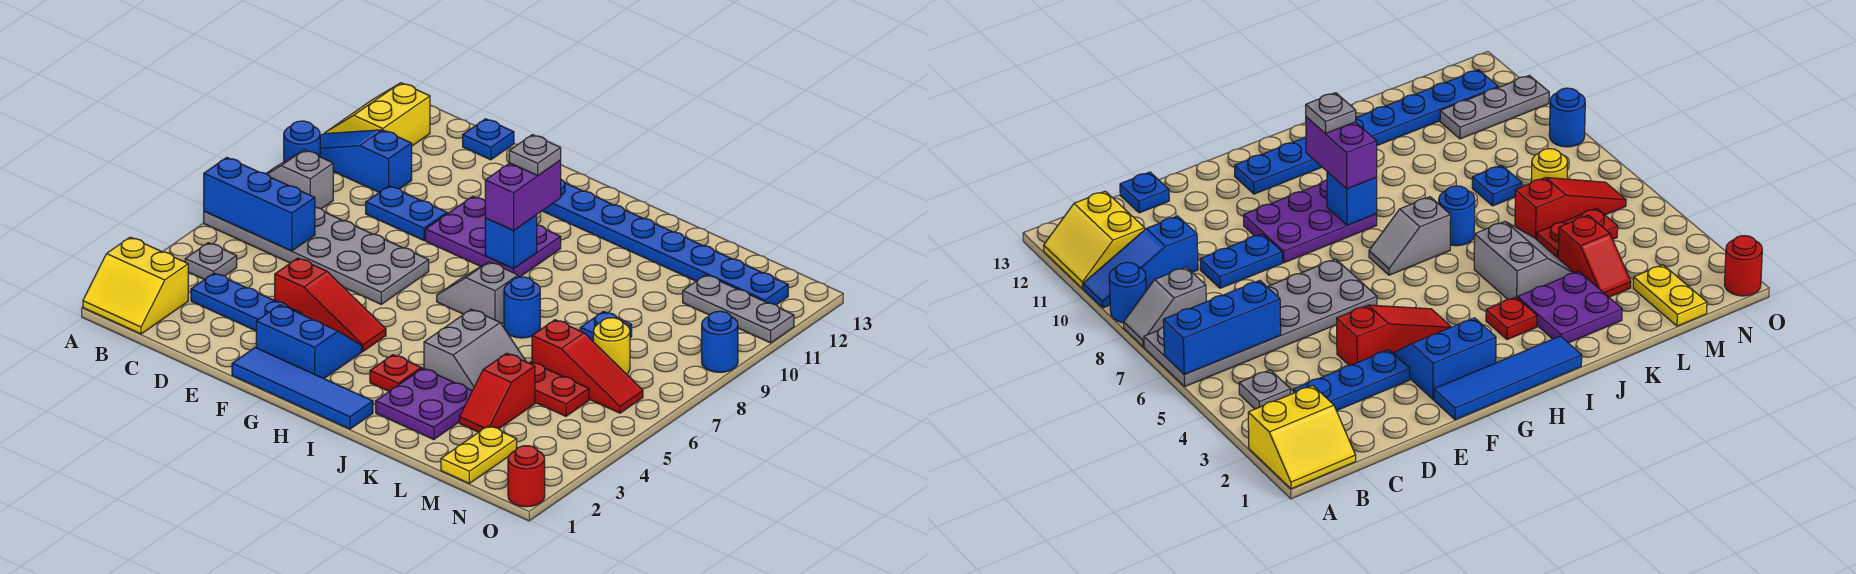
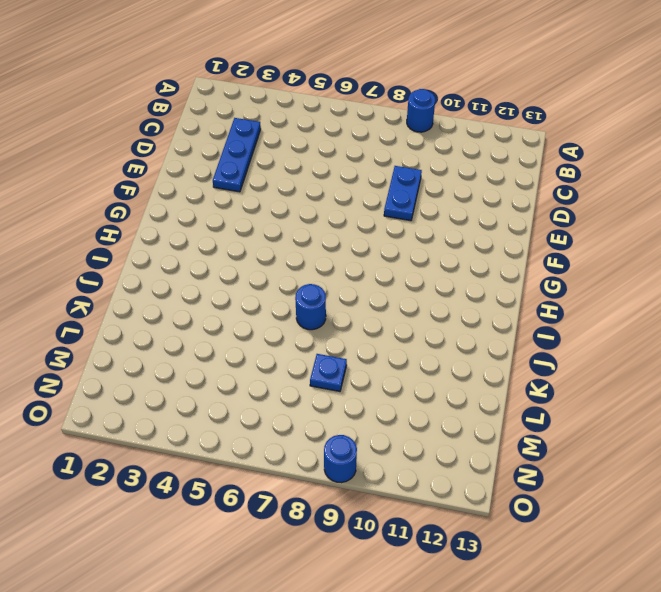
none -> yellow 2x2 slope [83,237,188,334]
none -> grey 2x6 plate [204,207,429,304]
none -> grey 1x2 slope [267,150,333,209]
none -> blue 1x3 slope [320,130,412,192]

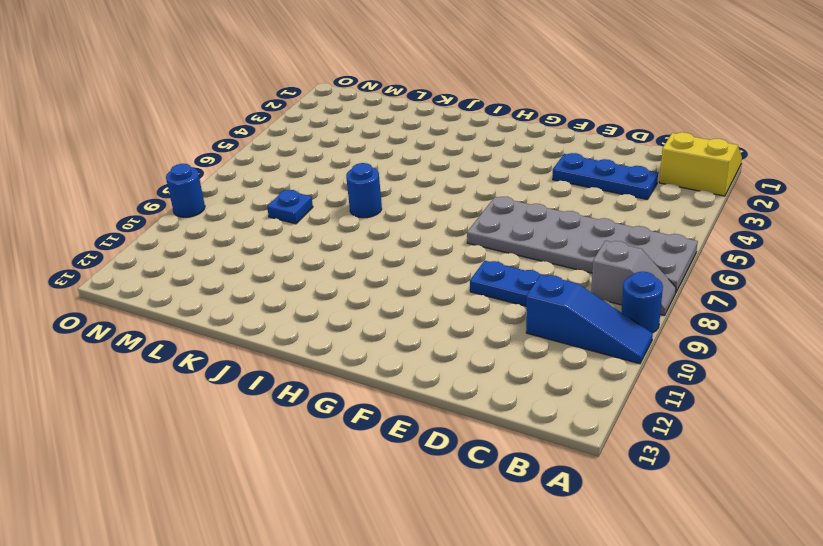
none -> yellow 2x2 slope [325,83,430,146]
none -> grey 1x1 plate [185,243,237,280]
none -> blue 1x1 plate [463,119,514,160]
none -> red 1x3 slope [275,258,386,352]

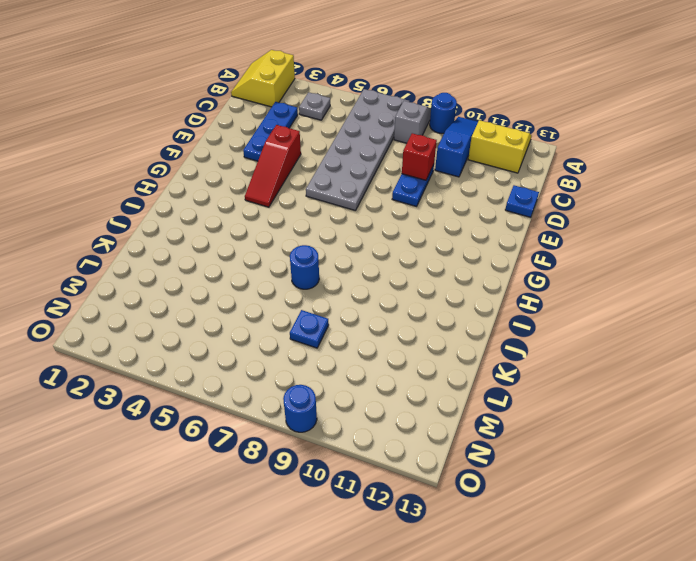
red 1x1 brick [402,133,437,180] -> none
none -> blue 1x4 tile [232,347,373,429]
none -> blue 2x2 slope [256,305,362,378]
none -> purple 2x3 plate [425,196,561,277]
none -> blue 1x8 plate [543,180,788,305]

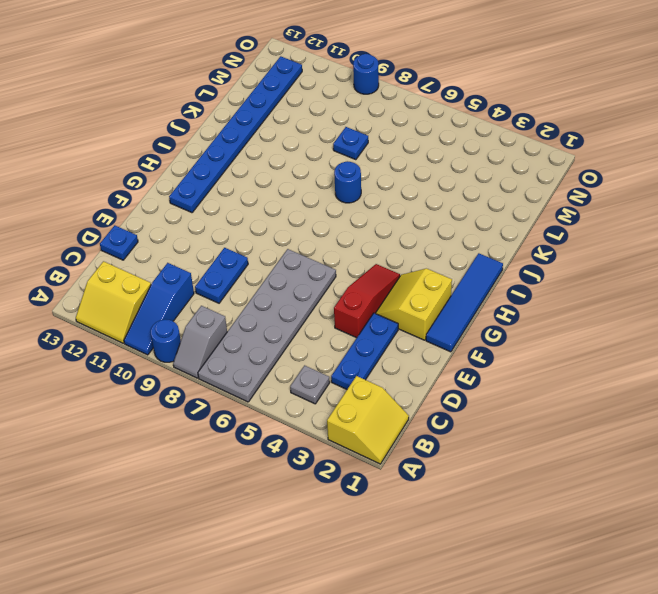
yellow 2x2 slope [375,269,452,340] -> blue 2x2 slope [256,305,362,378]
none -> purple 2x3 plate [425,196,561,277]
none -> grey 1x2 slope [437,262,518,324]
none -> red 1x1 plate [370,355,421,391]
none -> purple 2x2 plate [376,368,472,440]

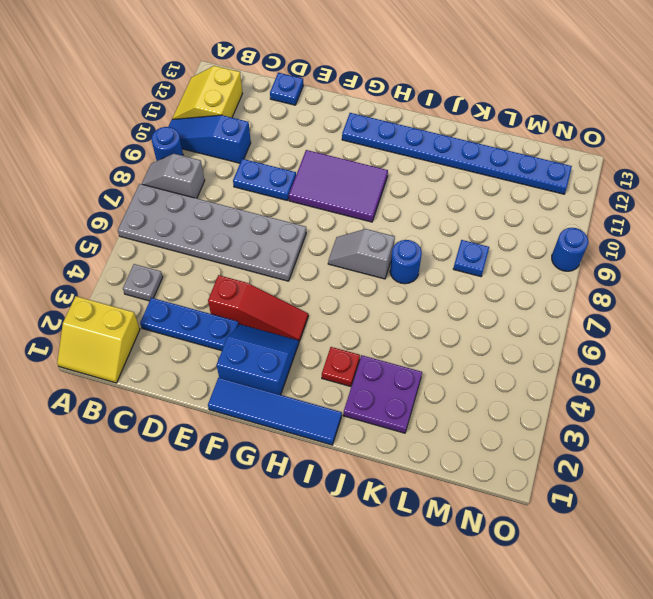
purple 2x3 tile [289,150,388,222] -> purple 2x3 plate [425,196,561,277]
none -> grey 2x2 slope [424,309,526,391]
none -> red 1x2 slope [459,353,535,432]
none -> red 1x2 plate [530,362,589,416]
none -> red 1x3 slope [532,320,643,413]

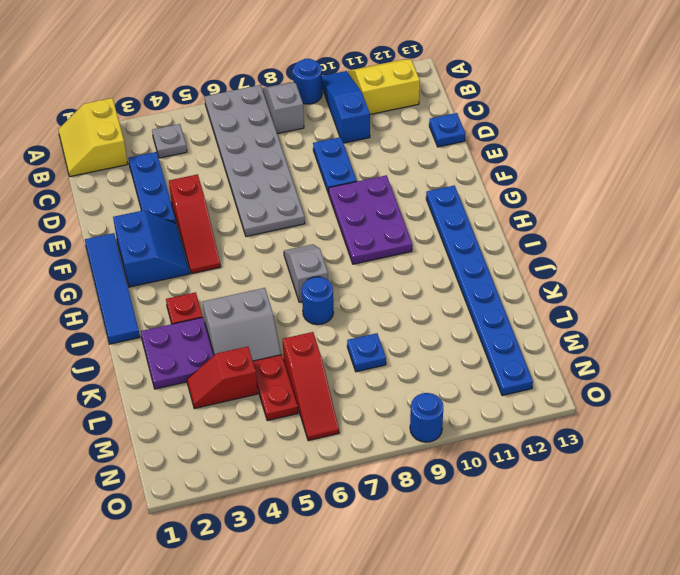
none -> yellow 1x2 plate [441,426,517,483]
none -> yellow 1x1 round brick [593,318,630,374]
none -> grey 1x3 plate [683,275,794,343]
none -> red 1x1 round brick [508,446,545,507]

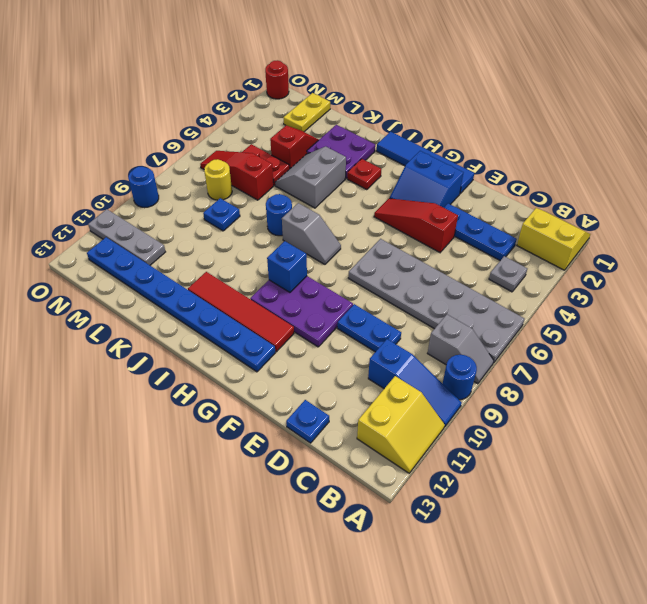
red 1x4 tile [188,272,294,352] -> none
none -> blue 1x3 brick [204,158,315,251]
none -> purple 1x2 brick [485,160,561,230]
none -> grey 1x1 plate [509,135,561,176]

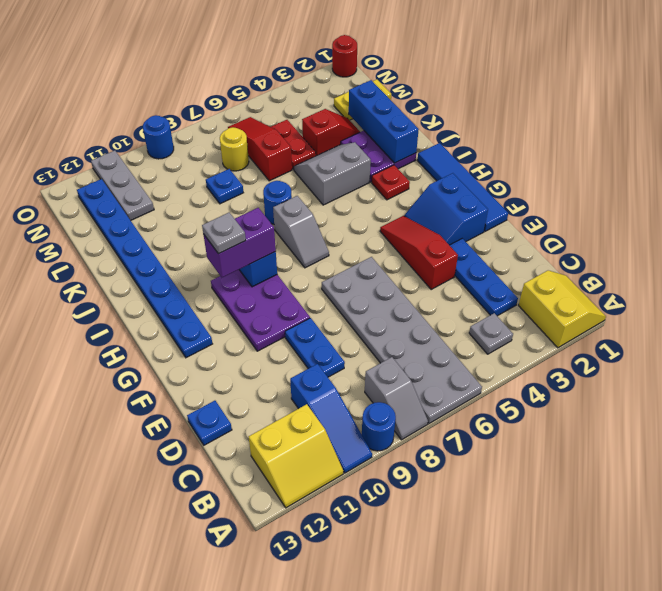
blue 1x3 brick [349,80,419,163] -> blue 1x3 brick moved to [204,158,315,251]

